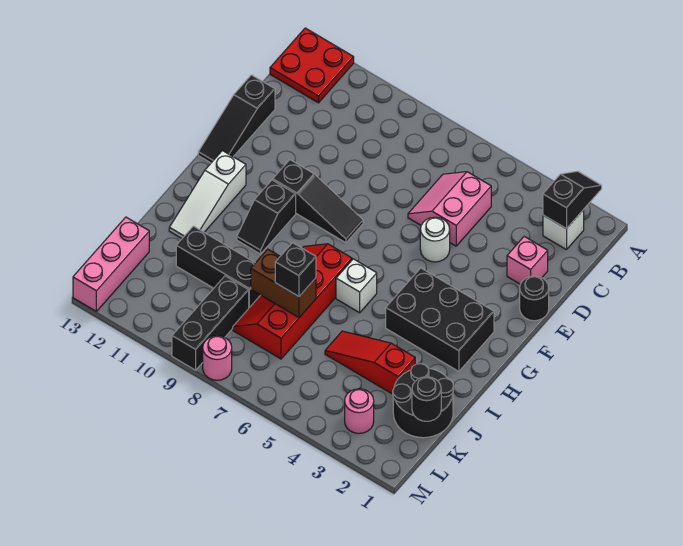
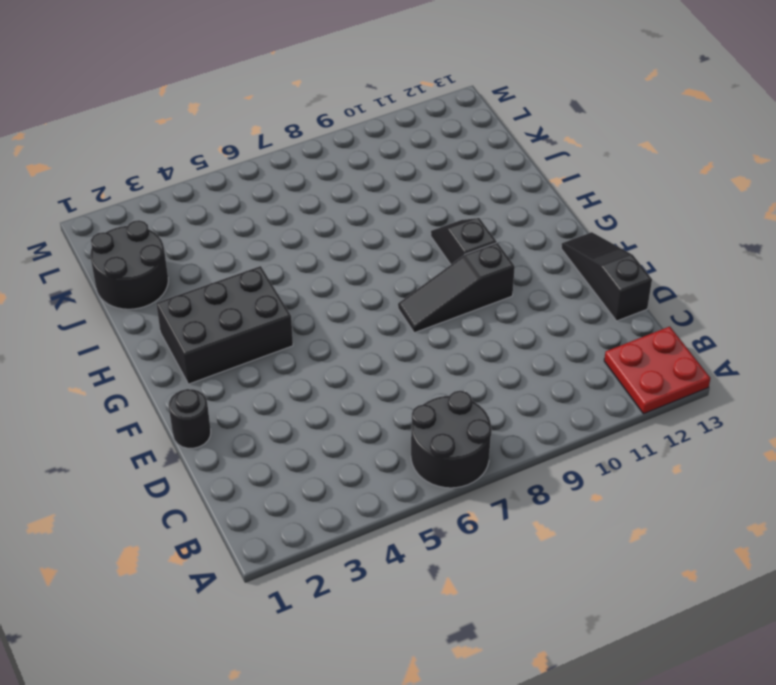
black 2x2 round brick [411,391,492,488] -> none
none -> white 1x1 brick [543,210,584,250]
none -> pink 2x2 slope [408,172,491,246]
none -> pink 1x1 brick [507,237,548,284]

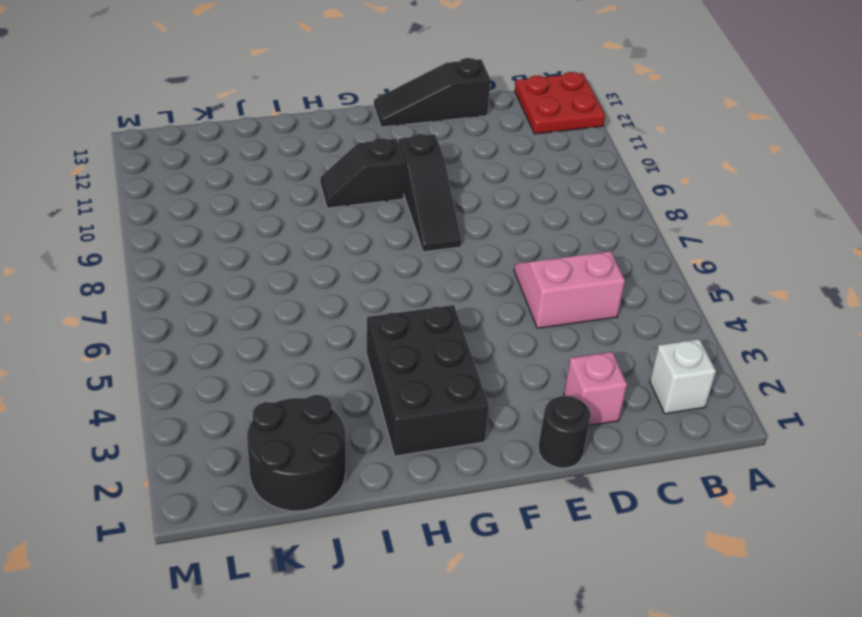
none -> white 1x1 round brick [420,217,450,262]
none -> white 1x3 slope [169,151,246,238]
none -> white 1x1 brick [336,259,377,313]

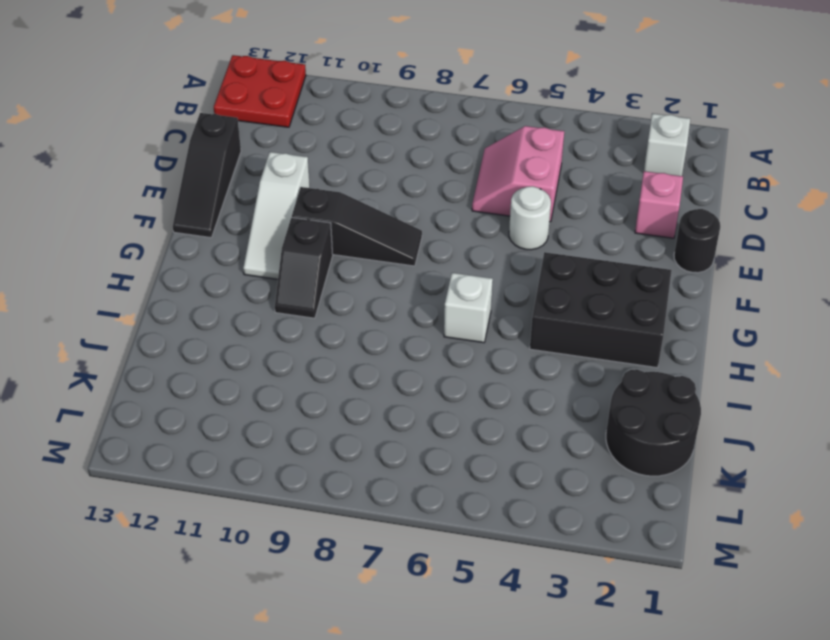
white 1x3 slope [243,152,310,279] -> white 1x3 slope moved to [169,151,246,238]
none -> red 2x4 slope [233,244,352,359]
none -> red 1x3 slope [325,331,415,394]
none -> black 1x3 brick [176,226,260,308]

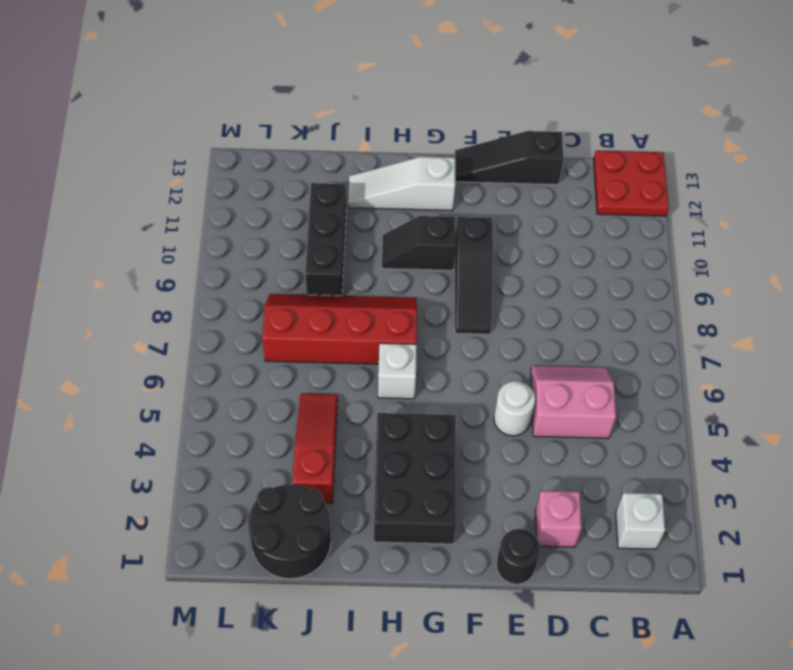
none -> black 1x3 brick [172,276,249,370]
none -> pink 1x3 brick [73,217,149,311]
none -> pink 1x1 round brick [345,389,374,433]

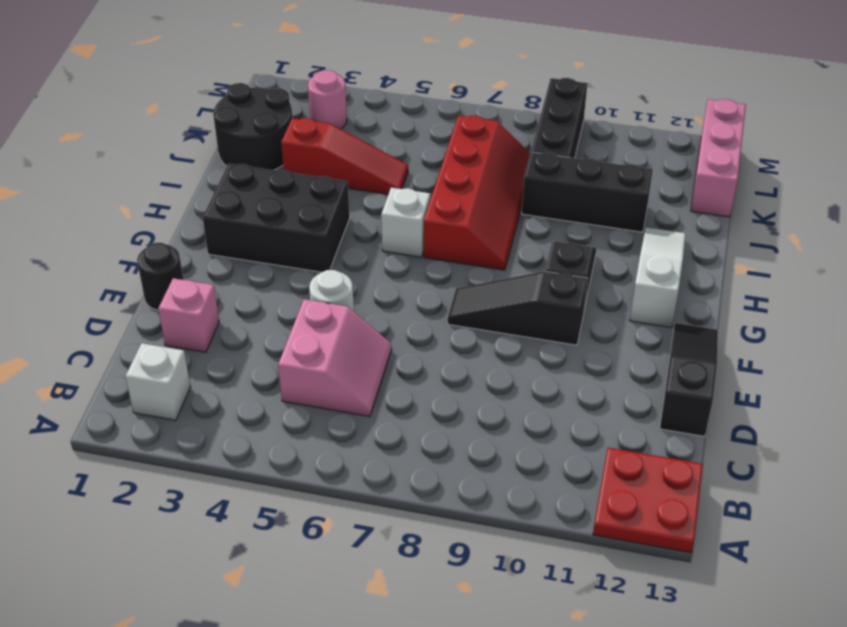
none -> pink 1x1 round brick [203,336,232,380]
none -> black 1x2 slope [543,171,602,229]
none -> brown 1x2 brick [251,249,316,317]

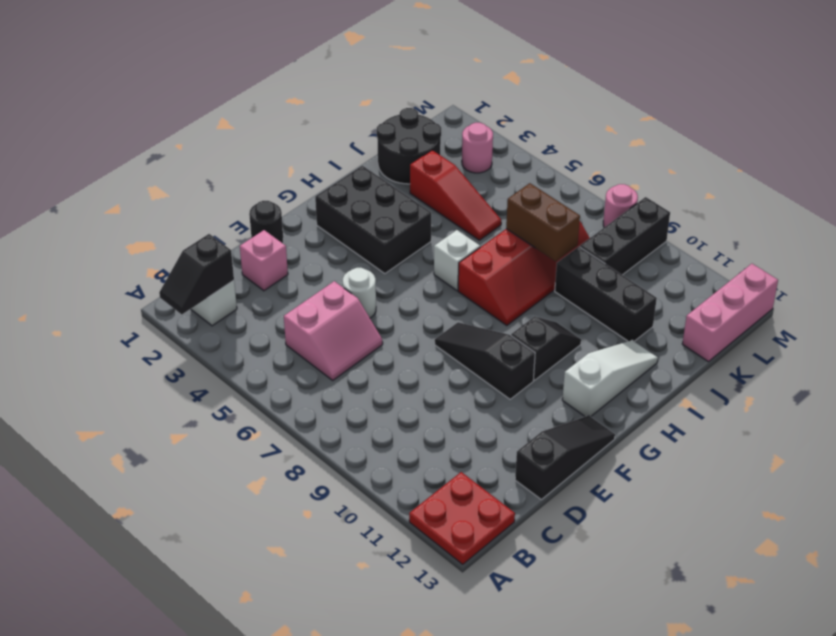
none -> black 1x1 round brick [412,377,441,421]
none -> black 1x1 brick [275,243,316,297]

